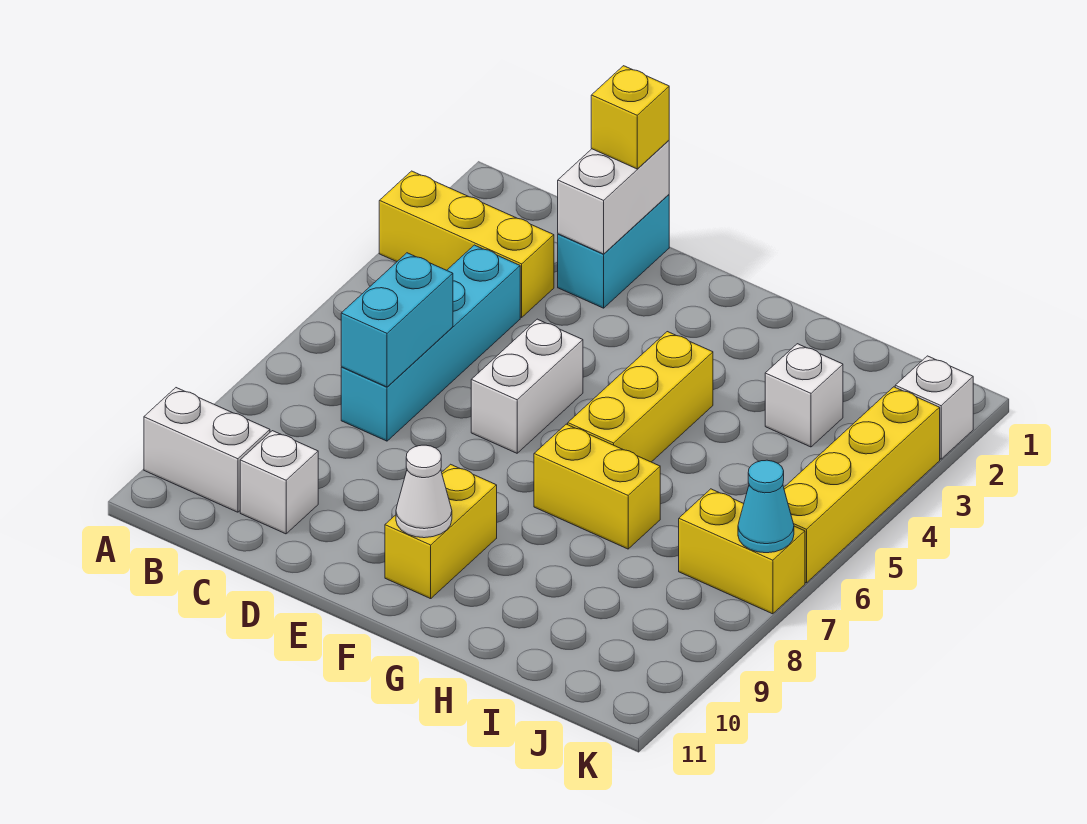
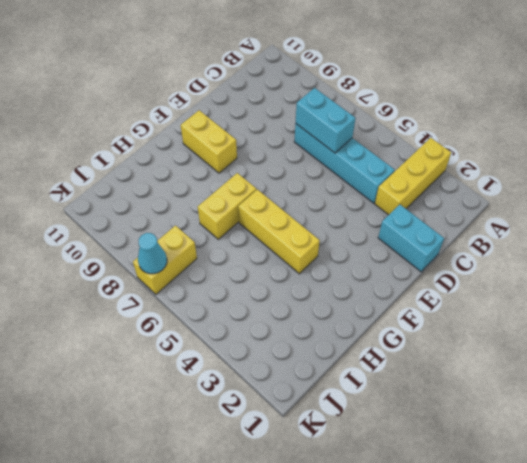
none -> white 1x2 brick [144,388,270,512]
none -> white 1x1 brick [240,431,318,534]
none -> white 1x2 brick [471,319,583,453]

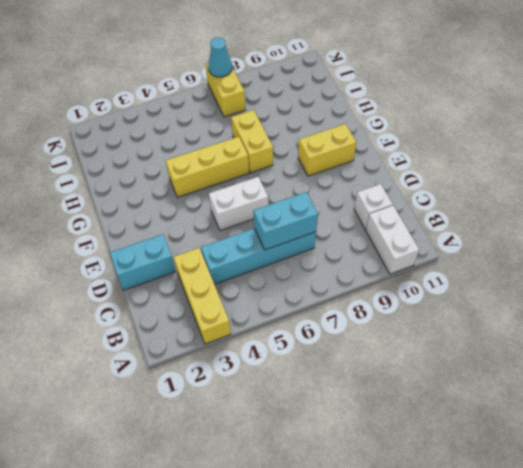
none -> white 1x1 brick [765,344,843,447]
none -> white 1x1 brick [895,356,973,459]
none -> yellow 1x4 brick [784,387,940,583]

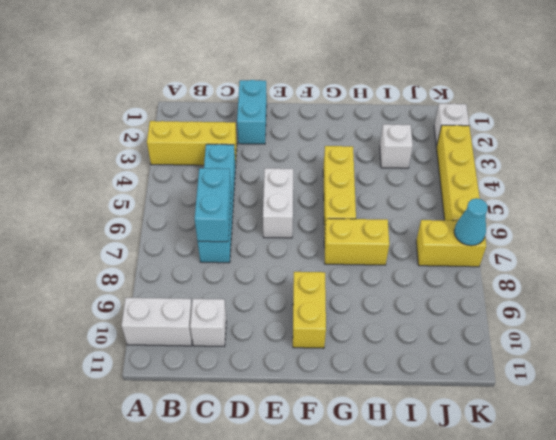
none -> white 1x2 brick [558,141,669,254]
none -> white 1x1 cone [396,445,452,538]
none -> yellow 1x1 brick [591,66,669,169]

